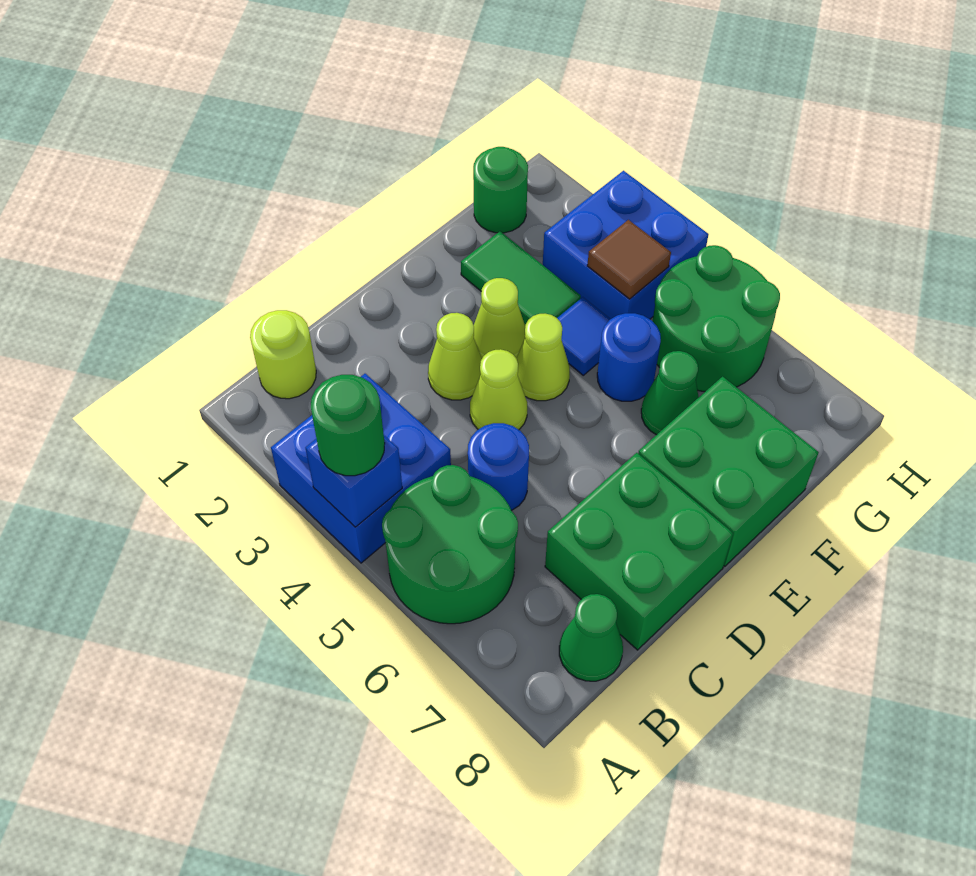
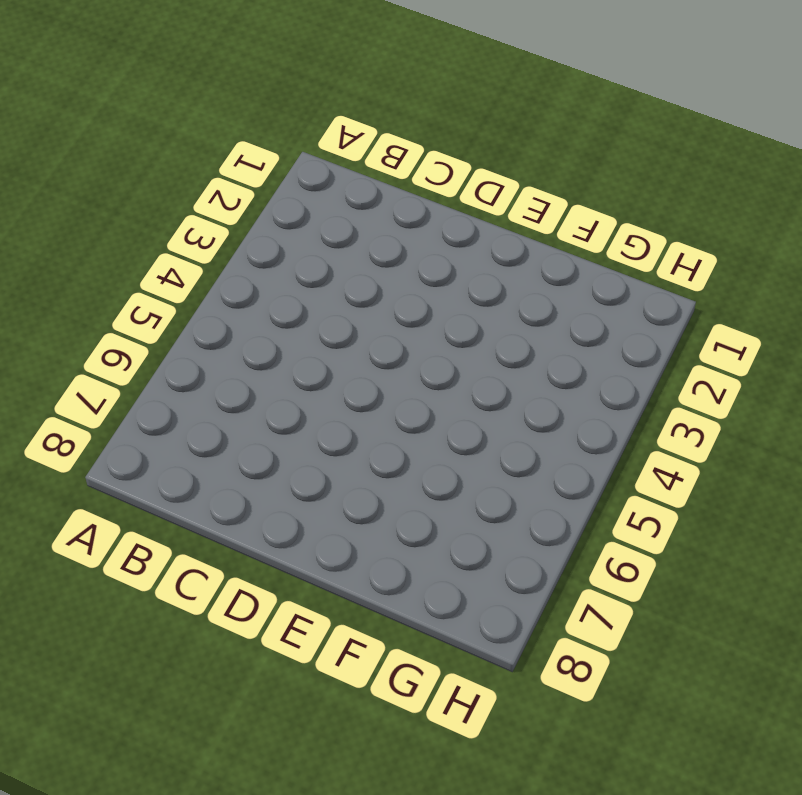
none -> blue 2x2 brick [271,374,451,563]
none -> green 2x2 round brick [382,465,518,624]
none -> lime 1x1 round brick [250,310,316,399]

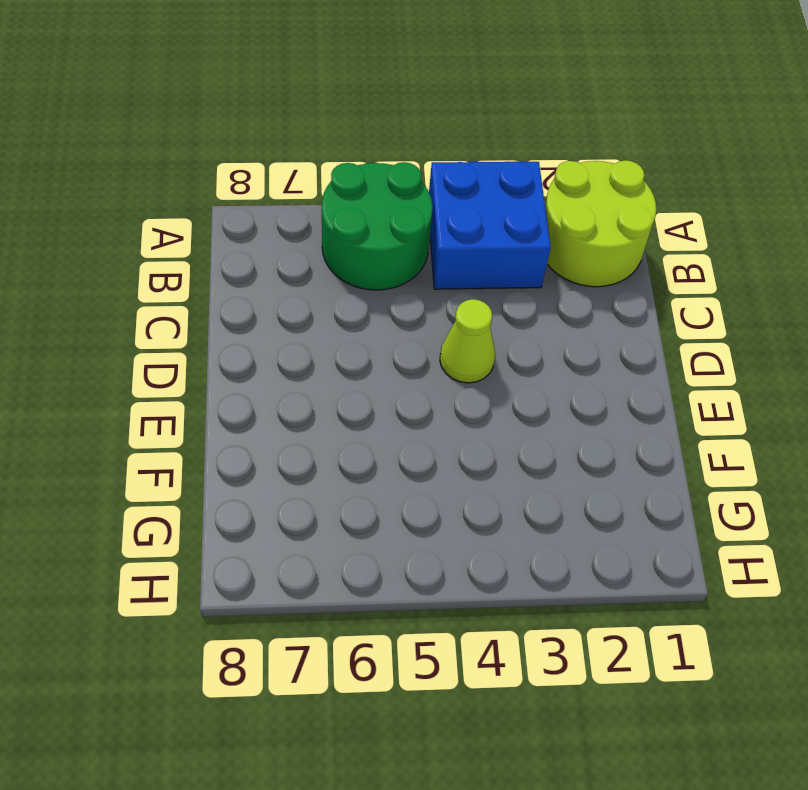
lime 2x2 round brick [545,160,656,287] -> lime 1x1 round brick [250,310,316,399]
none -> green 1x1 cone [559,594,623,681]
none -> blue 1x1 round brick [468,423,529,510]
none -> green 2x2 brick [545,453,733,650]

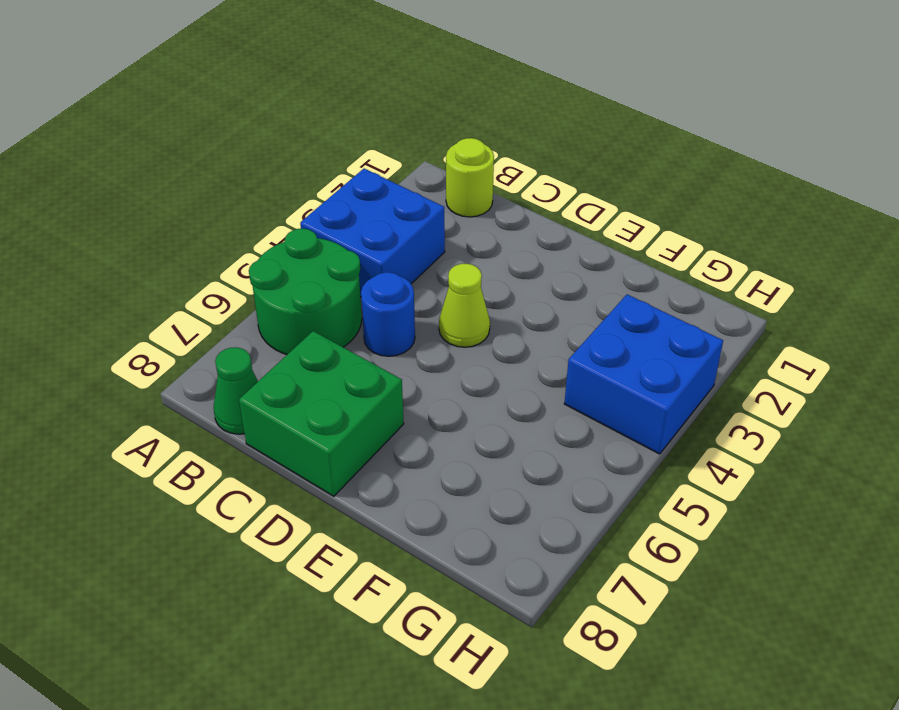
none -> lime 1x1 cone [428,313,482,400]
none -> lime 1x1 cone [474,278,525,358]
none -> lime 1x1 cone [516,314,570,401]

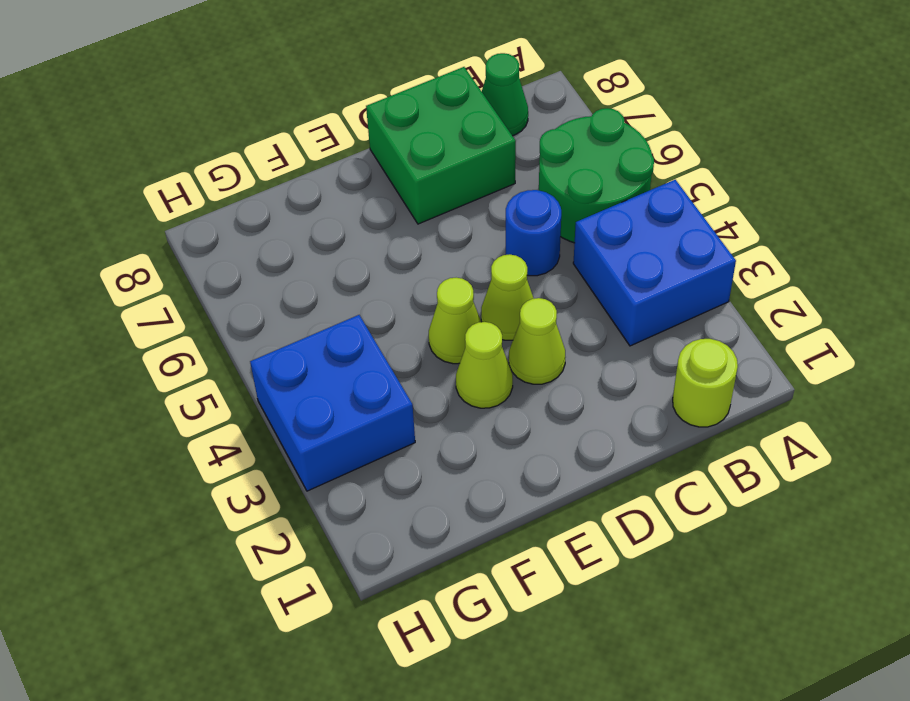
none -> green 2x2 brick [638,377,819,566]
none -> green 1x2 tile [461,231,581,325]
none -> blue 1x1 tile [557,297,610,375]

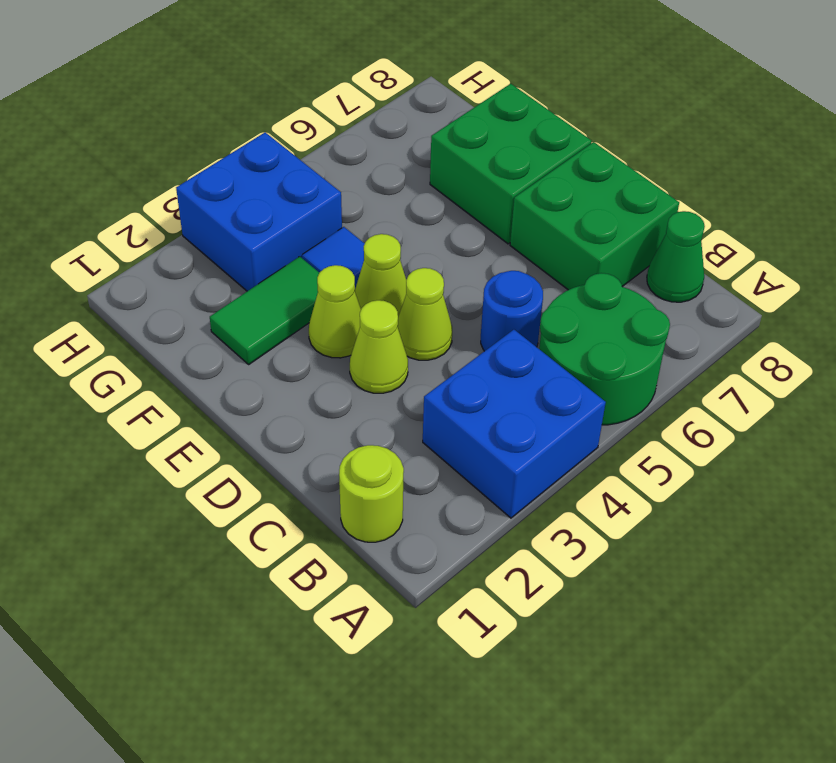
none -> blue 1x1 round brick [597,313,661,401]
none -> green 1x1 cone [641,351,699,435]
none -> green 1x1 round brick [473,147,528,233]

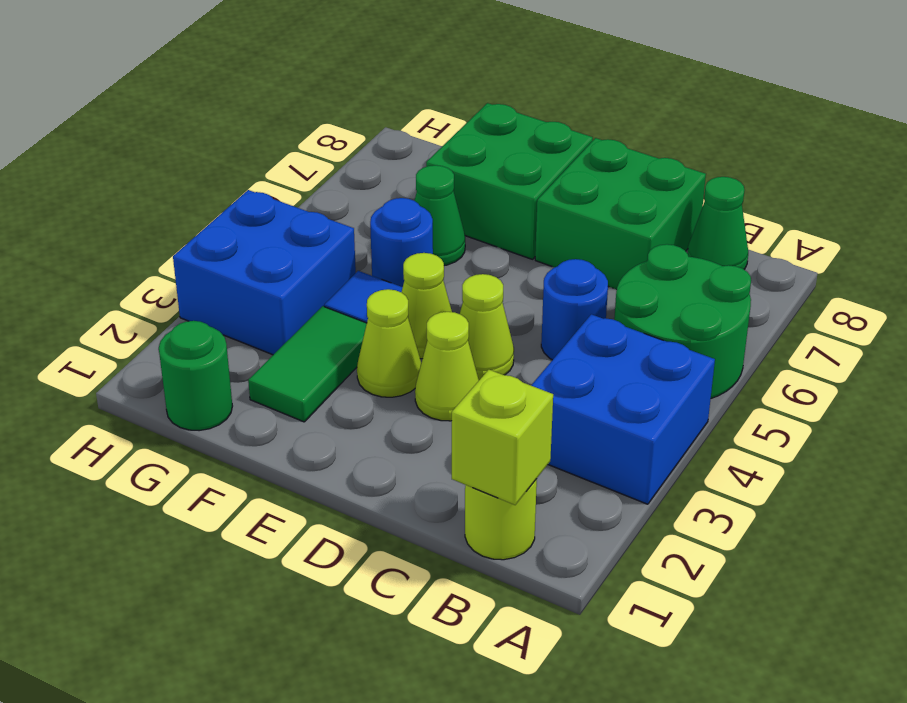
lime 1x1 brick [452,370,553,505] -> none
none -> green 2x2 round brick [653,245,780,391]
none -> blue 1x1 brick [306,436,402,527]
none -> brown 1x1 tile [587,220,671,299]

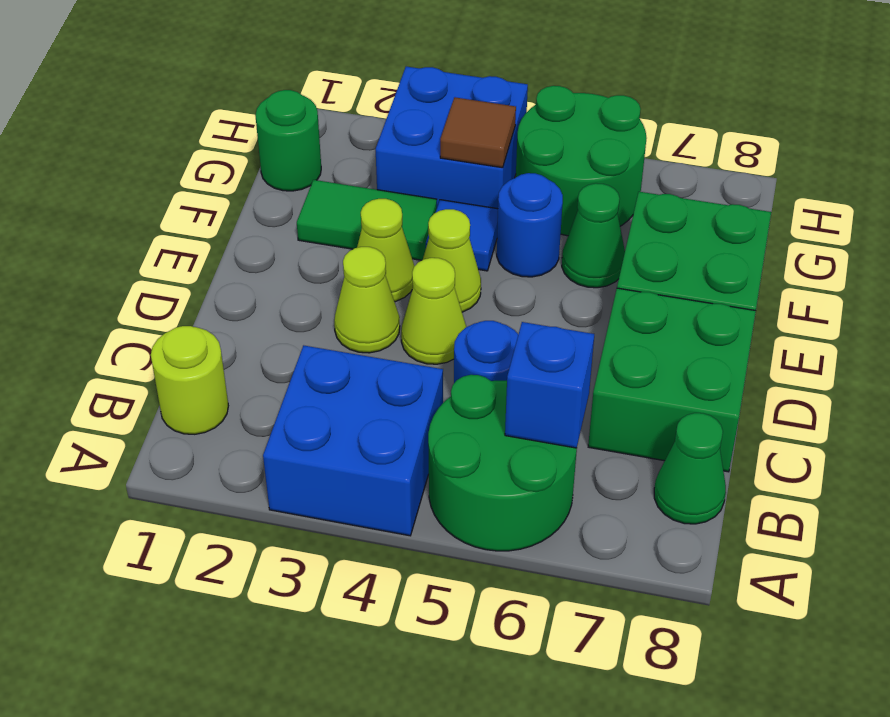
blue 1x1 brick [505,322,594,448] -> blue 1x1 brick moved to [306,436,402,527]
none -> green 1x1 round brick [311,375,385,476]

